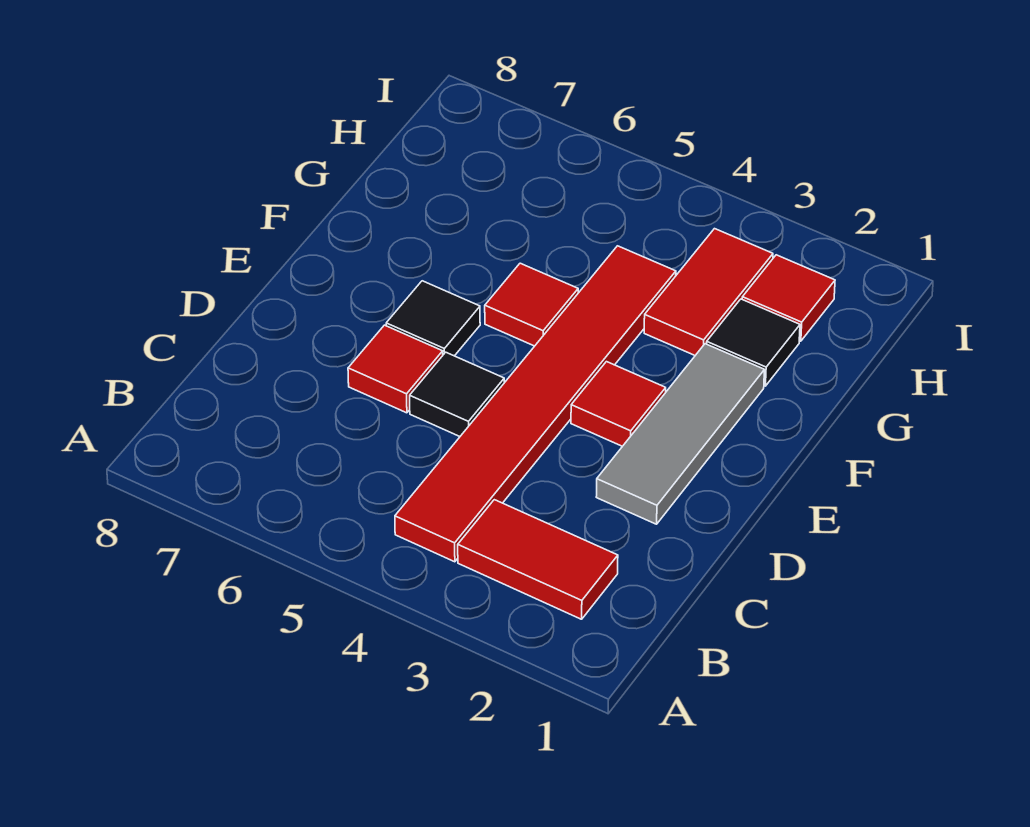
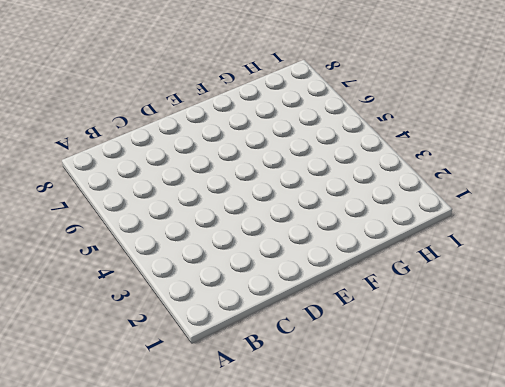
none -> red 1x2 tile [458,500,618,619]
none -> red 1x6 tile [395,246,676,562]

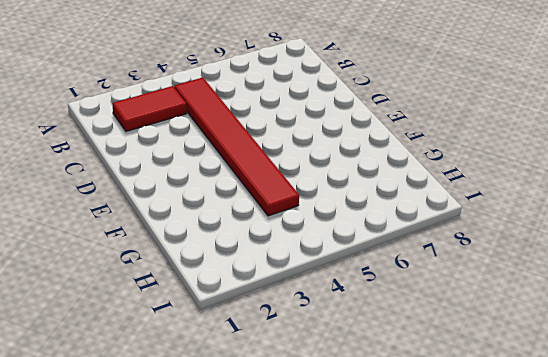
none -> grey 1x3 tile [596,344,764,524]
none -> black 1x1 tile [410,352,504,436]

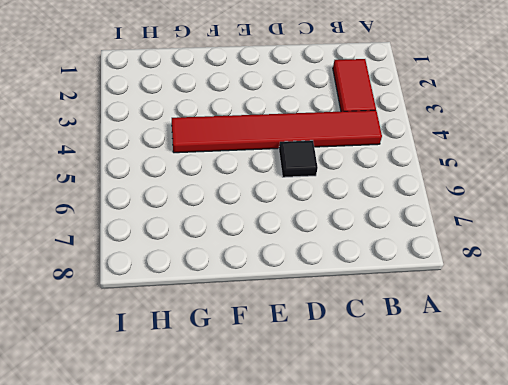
none -> grey 1x3 tile [596,344,764,524]
none -> red 1x1 tile [348,325,443,413]

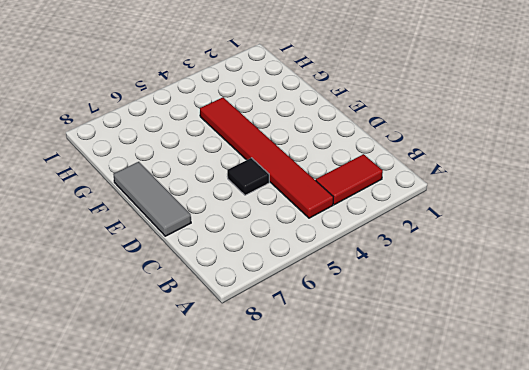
grey 1x3 tile [113,162,191,236] -> grey 1x3 tile moved to [596,344,764,524]
none -> red 1x1 tile [348,325,443,413]
none -> red 1x1 tile [571,362,666,446]

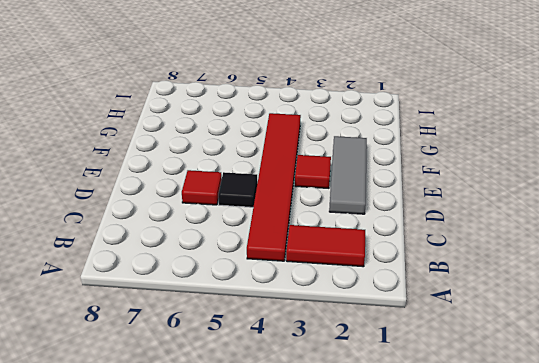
none -> black 1x1 tile [386,281,480,356]
none -> red 1x1 tile [485,263,578,346]

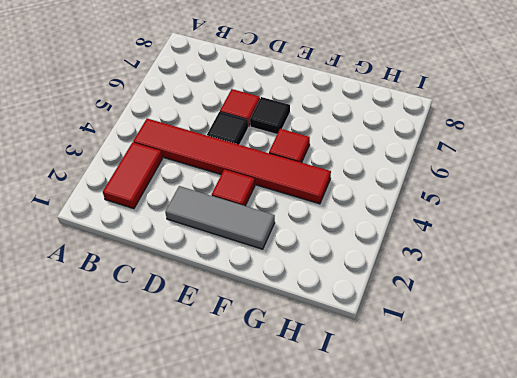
none -> black 1x1 tile [707,299,800,386]
none -> red 1x2 tile [644,229,773,355]

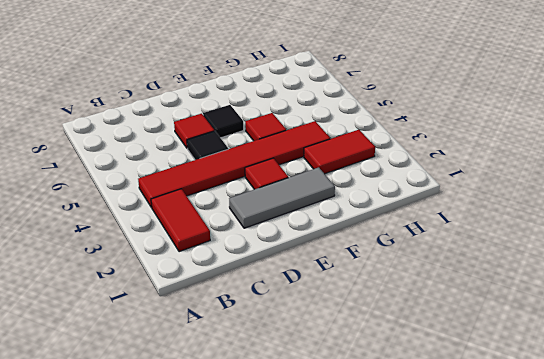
none -> black 1x1 tile [707,299,800,386]
none -> red 1x1 tile [742,255,835,341]

